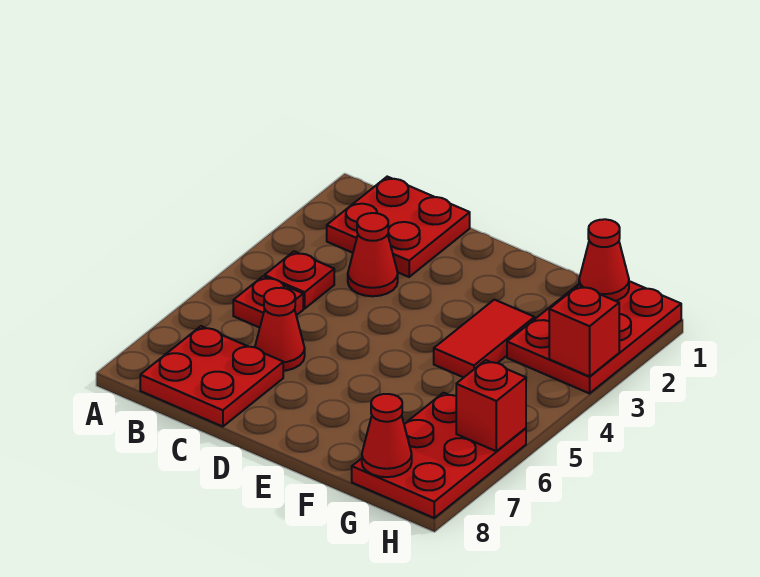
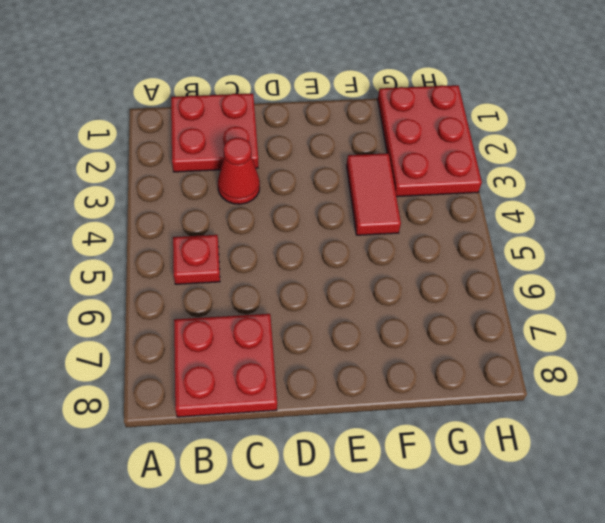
none -> red 1x1 plate [265,251,334,309]
none -> red 1x1 cone [255,288,305,371]
none -> red 2x3 plate [352,393,526,518]

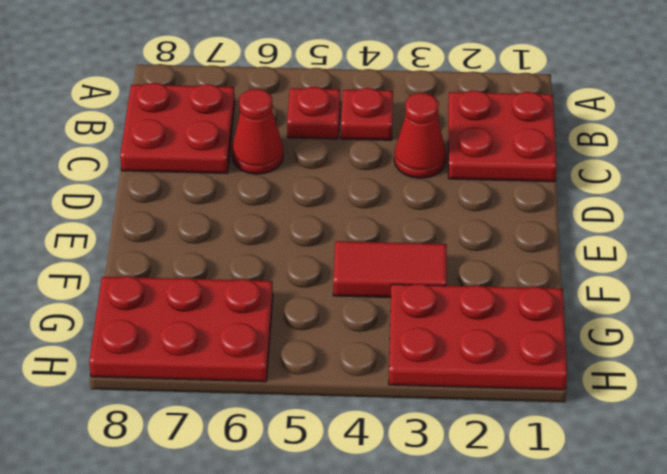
none -> red 1x1 cone [579,219,629,301]
none -> red 1x1 cone [362,394,412,477]
none -> red 1x1 brick [549,285,619,377]

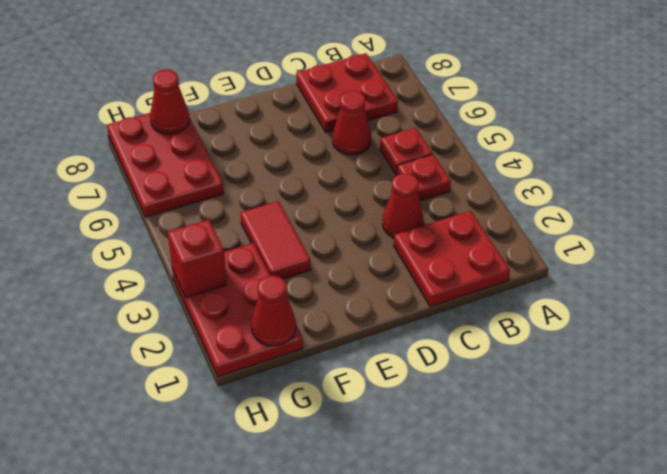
none -> red 1x1 brick [456,360,526,451]

